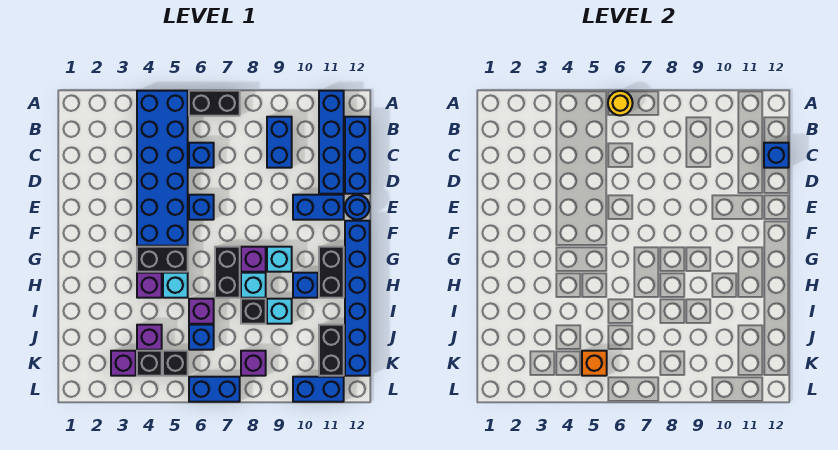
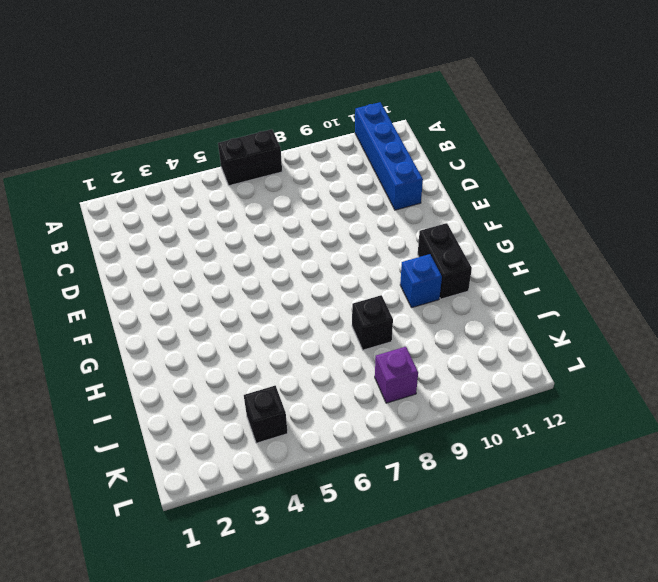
none -> blue 2x6 brick [137,91,188,246]
none -> blue 1x2 brick [267,117,292,168]
none -> blue 1x3 brick [345,117,370,194]
none -> blue 1x1 brick [189,143,214,168]

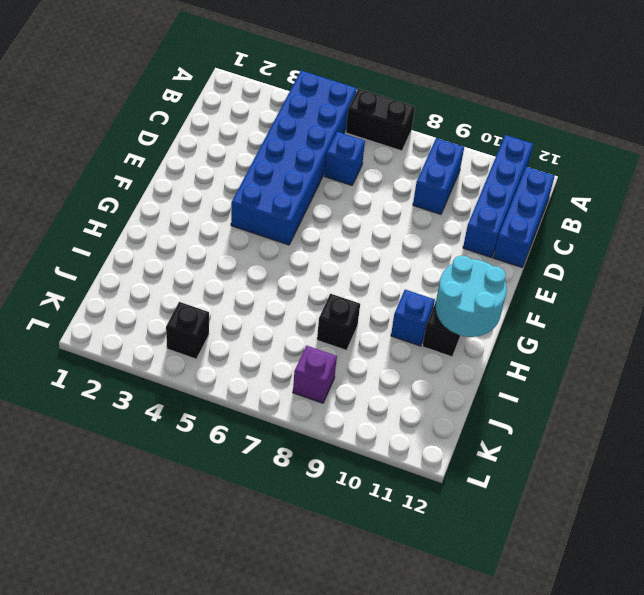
cyan 2x2 round brick [435,256,507,337] -> none
none -> blue 1x1 brick [189,195,214,220]
none -> blue 1x2 brick [293,195,344,220]
none -> blue 1x1 round brick [345,195,370,220]
none -> blue 1x6 brick [345,221,370,376]

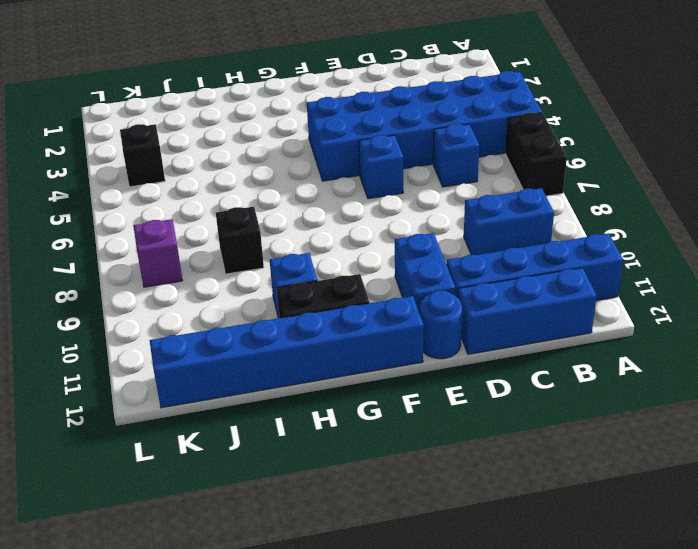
none -> black 1x2 brick [137,247,188,272]
none -> black 1x2 brick [215,247,240,298]
none -> purple 1x1 brick [241,247,266,272]
none -> cyan 1x1 brick [267,247,292,272]

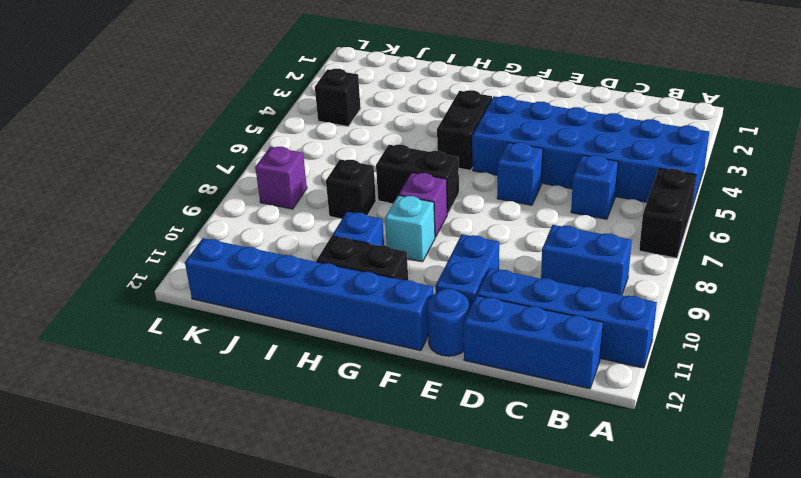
none -> purple 1x1 brick [137,273,162,298]
none -> cyan 1x1 brick [163,273,188,298]
none -> cyan 1x1 brick [241,273,266,298]
none -> purple 1x1 brick [189,299,214,324]

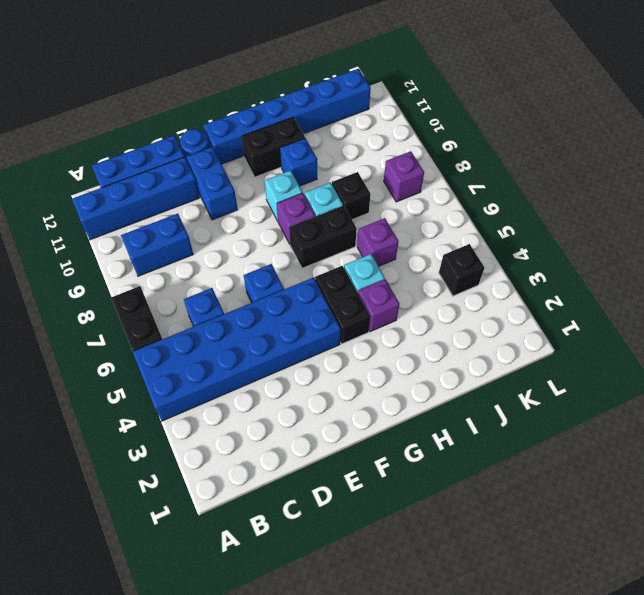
none -> cyan 1x1 brick [267,299,292,324]
none -> purple 1x1 brick [137,325,162,350]
none -> blue 1x1 brick [189,325,214,350]
none -> black 1x2 brick [319,325,344,376]

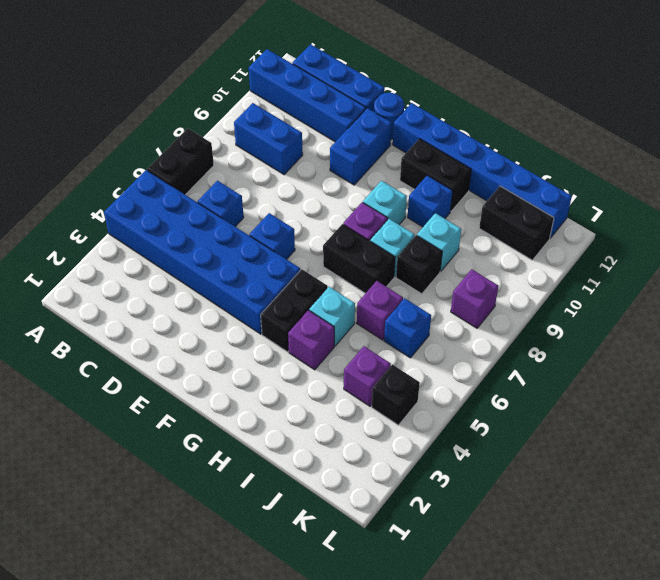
none -> purple 1x1 brick [111,351,136,376]
none -> black 1x1 brick [163,351,188,376]
none -> blue 1x2 brick [189,377,240,402]
none -> blue 1x2 brick [293,377,344,402]

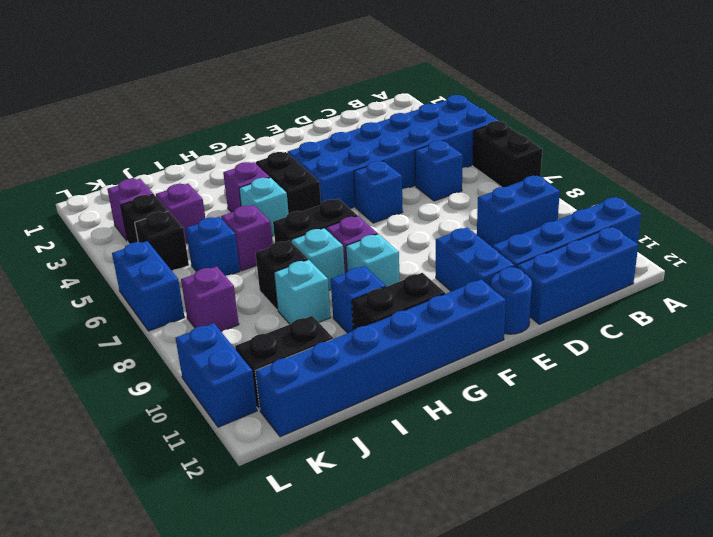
none -> yellow 1x1 round brick [608,91,633,116]
none -> blue 1x1 brick [764,143,789,168]
none -> orange 1x1 brick [582,351,607,376]

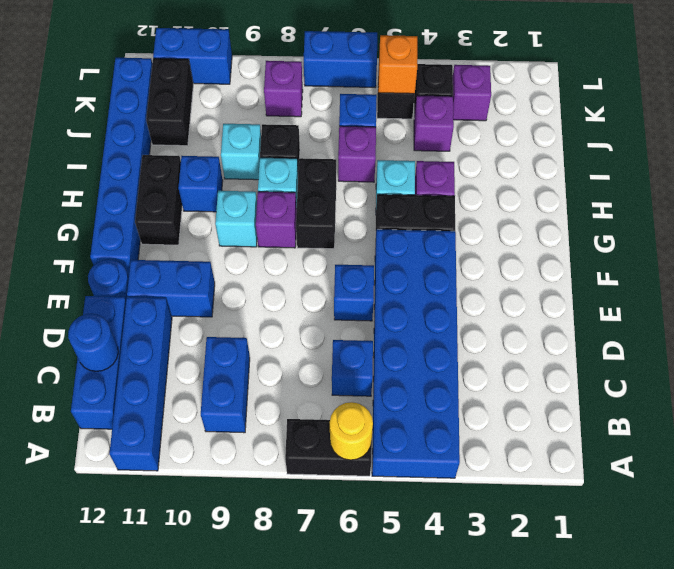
blue 1x1 round brick [68,314,118,371] -> blue 1x1 brick [764,143,789,168]

